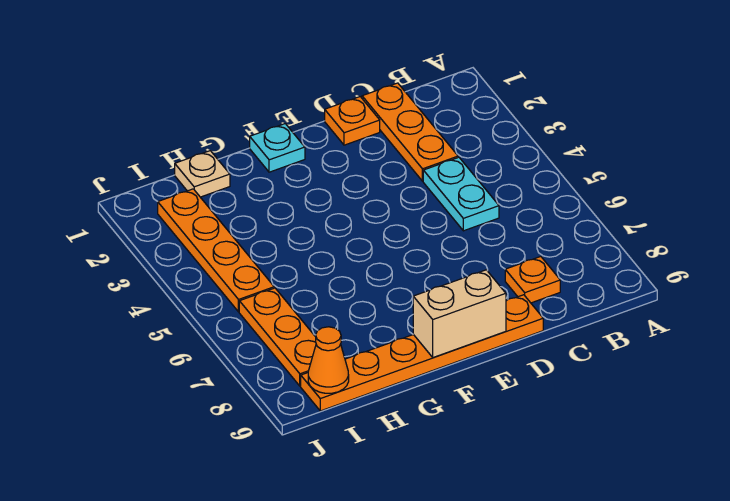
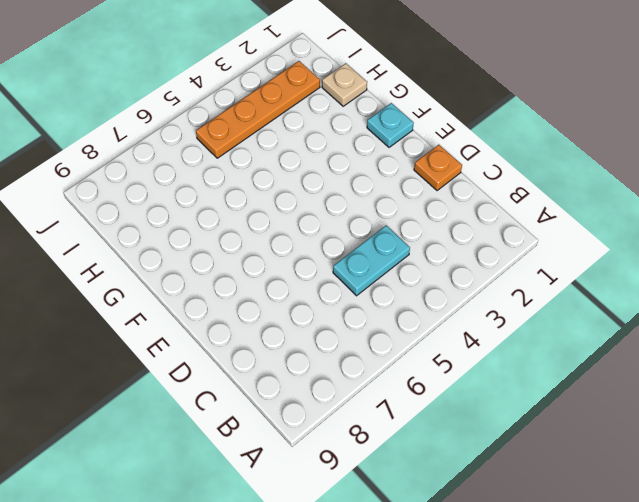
none -> orange 1x3 plate [362,83,458,181]
none -> orange 1x1 plate [505,257,560,303]

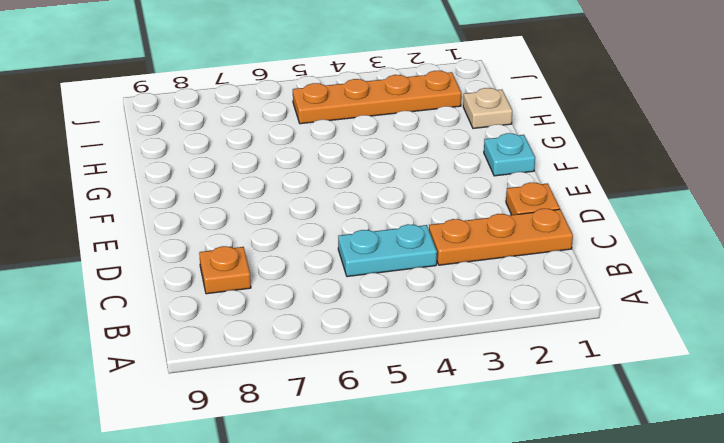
none -> orange 1x6 plate [301,295,543,411]
none -> orange 1x3 plate [239,288,316,386]

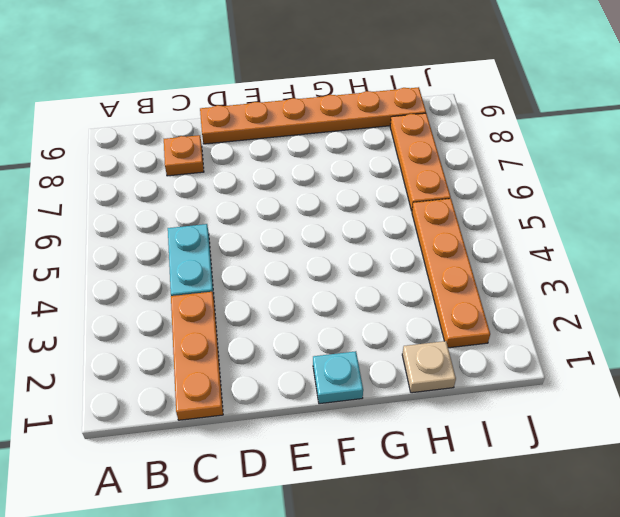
none -> orange 1x1 plate [325,97,380,145]
none -> tan 1x2 brick [413,270,506,357]

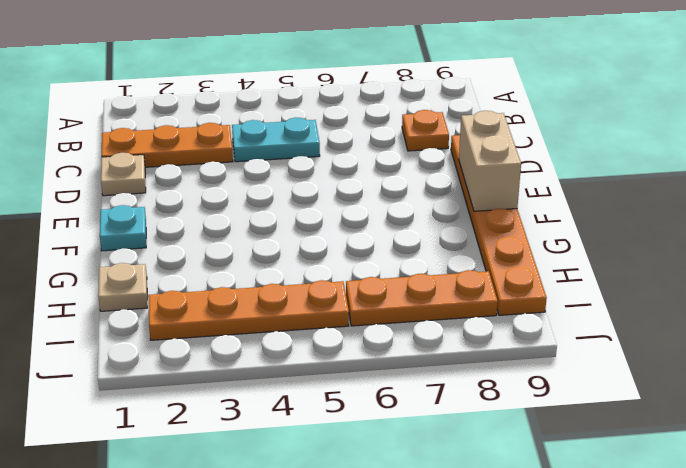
tan 1x1 plate [101,153,146,196] -> orange 1x1 plate [325,97,380,145]
none -> orange 1x1 cone [308,327,349,393]

